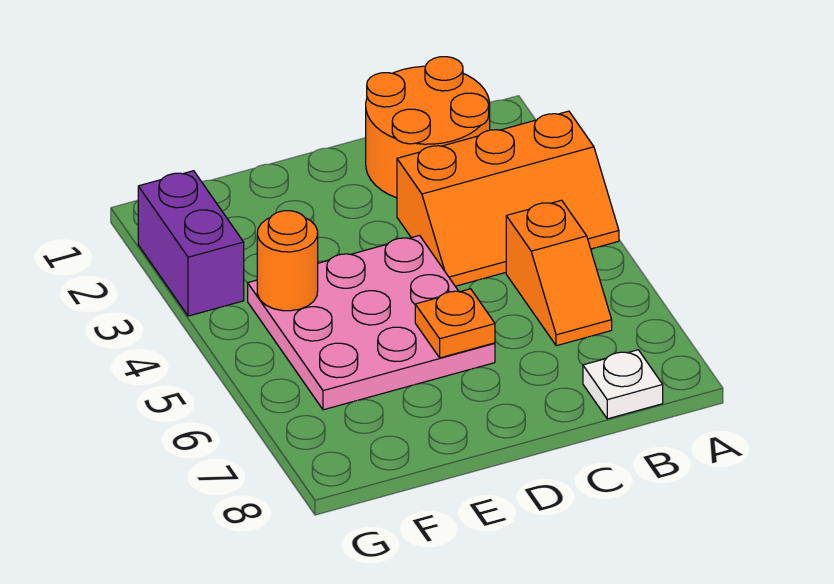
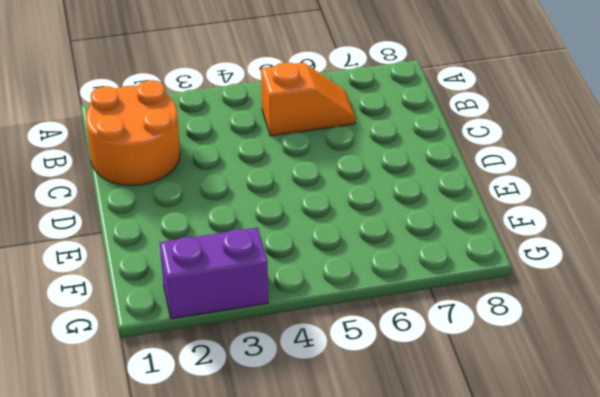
none -> orange 2x3 slope [397,111,619,286]
none -> white 1x1 plate [583,350,663,419]

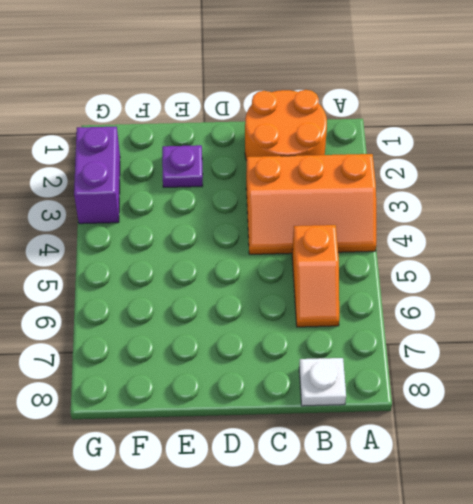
purple 1x1 plate [162,145,203,187] -> none
none -> pink 3x3 plate [248,236,495,410]
none -> orange 1x1 plate [415,289,495,358]

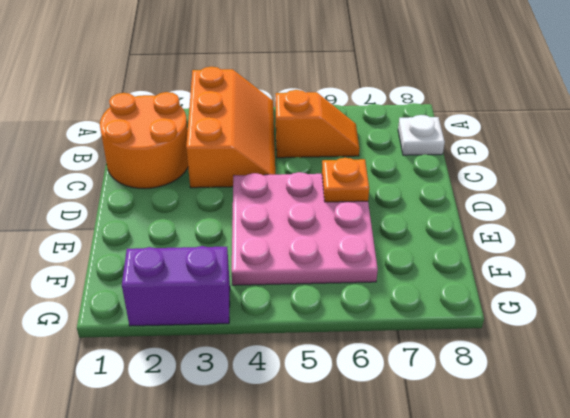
none -> orange 1x1 round brick [257,211,318,311]

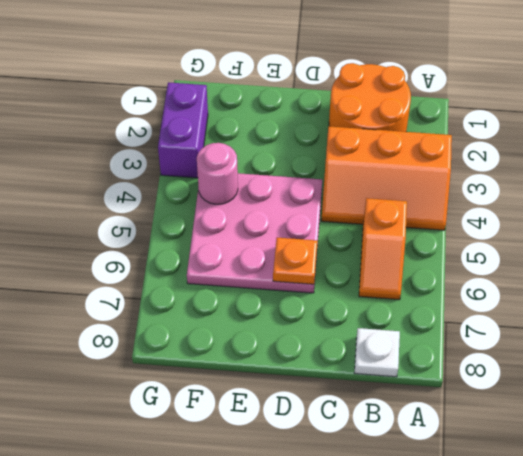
pink 1x1 round brick [197,143,238,204] -> orange 1x1 round brick [257,211,318,311]

